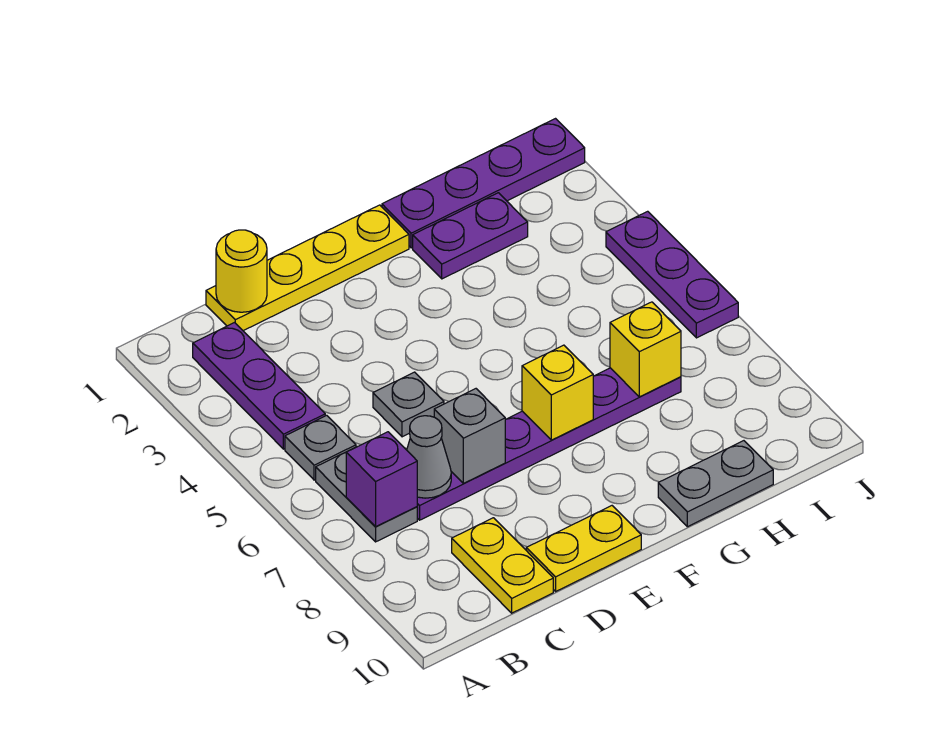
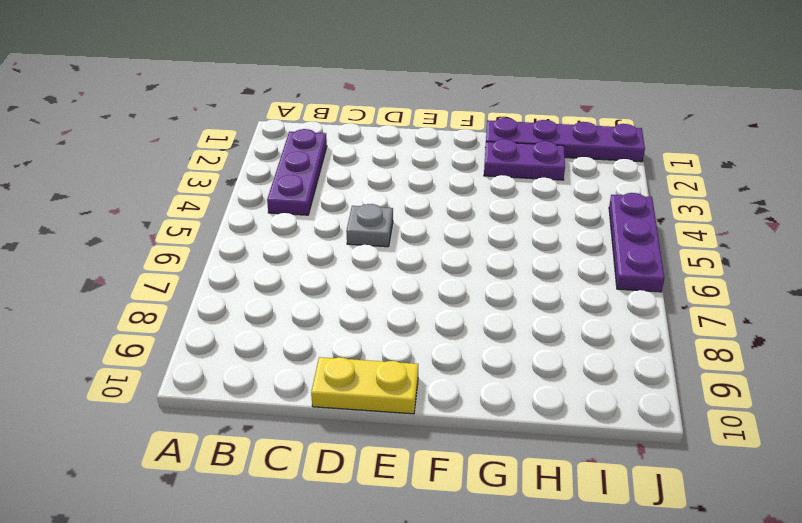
none -> grey 1x1 plate [285,415,356,480]
none -> grey 1x2 plate [316,447,417,542]
none -> yellow 1x4 plate [206,205,409,331]

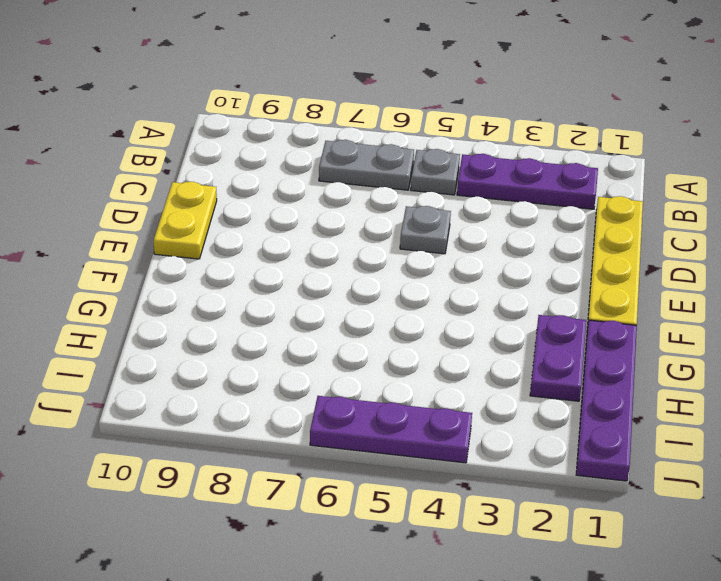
none -> purple 1x6 plate [417,368,681,520]
none -> yellow 1x2 plate [452,518,553,613]
none -> grey 1x2 plate [658,441,773,527]

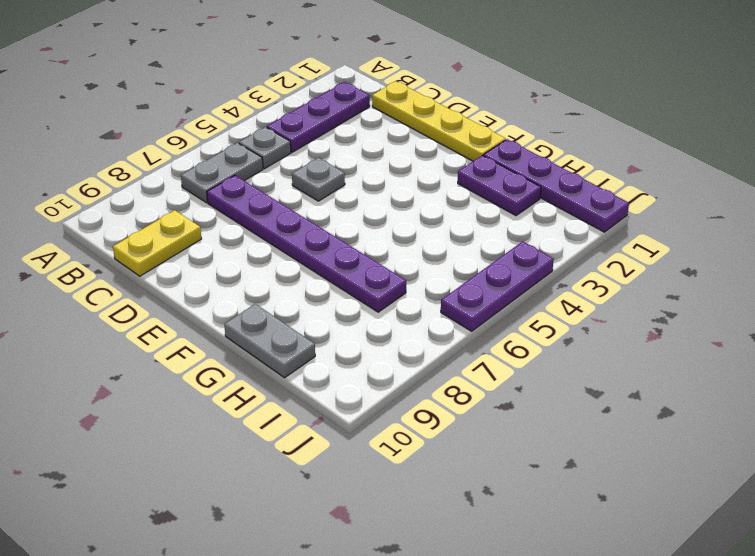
none -> yellow 1x2 plate [526,506,641,591]
none -> purple 1x1 brick [346,432,417,526]
none -> yellow 1x1 round brick [216,230,267,312]

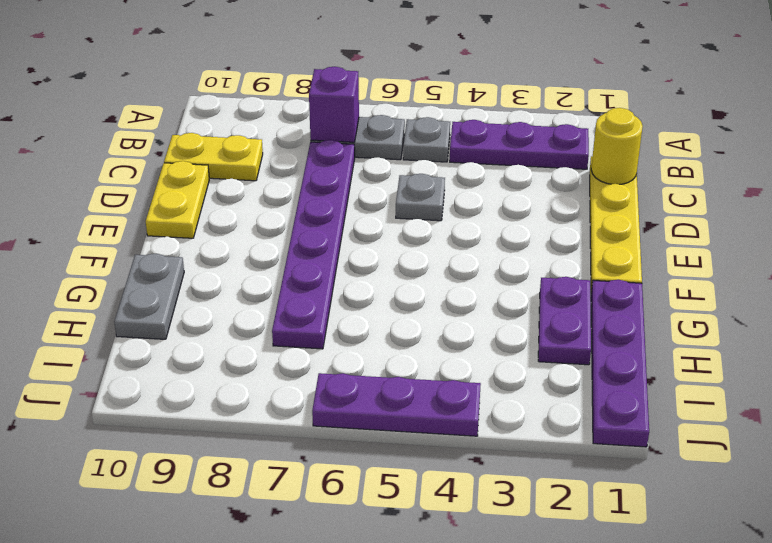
none -> grey 1x1 cone [407,416,451,498]
none -> grey 1x1 brick [434,389,505,483]
none -> yellow 1x1 brick [522,345,593,440]

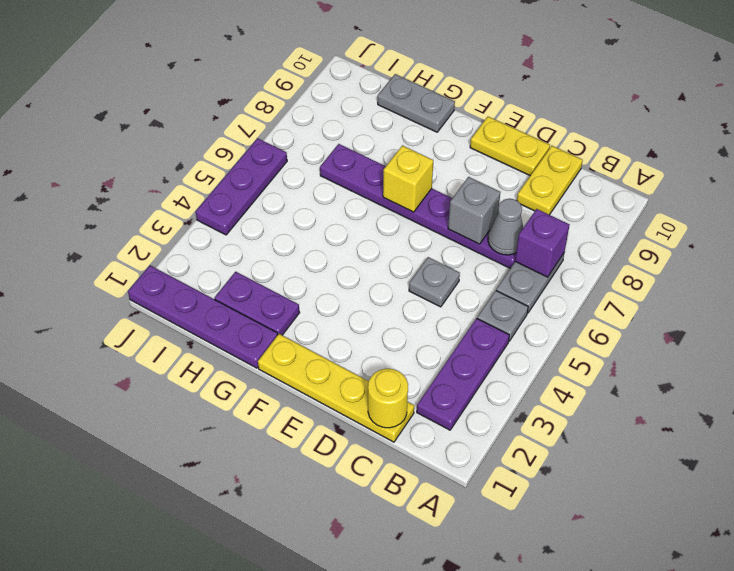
none -> yellow 1x1 brick [610,302,681,397]

